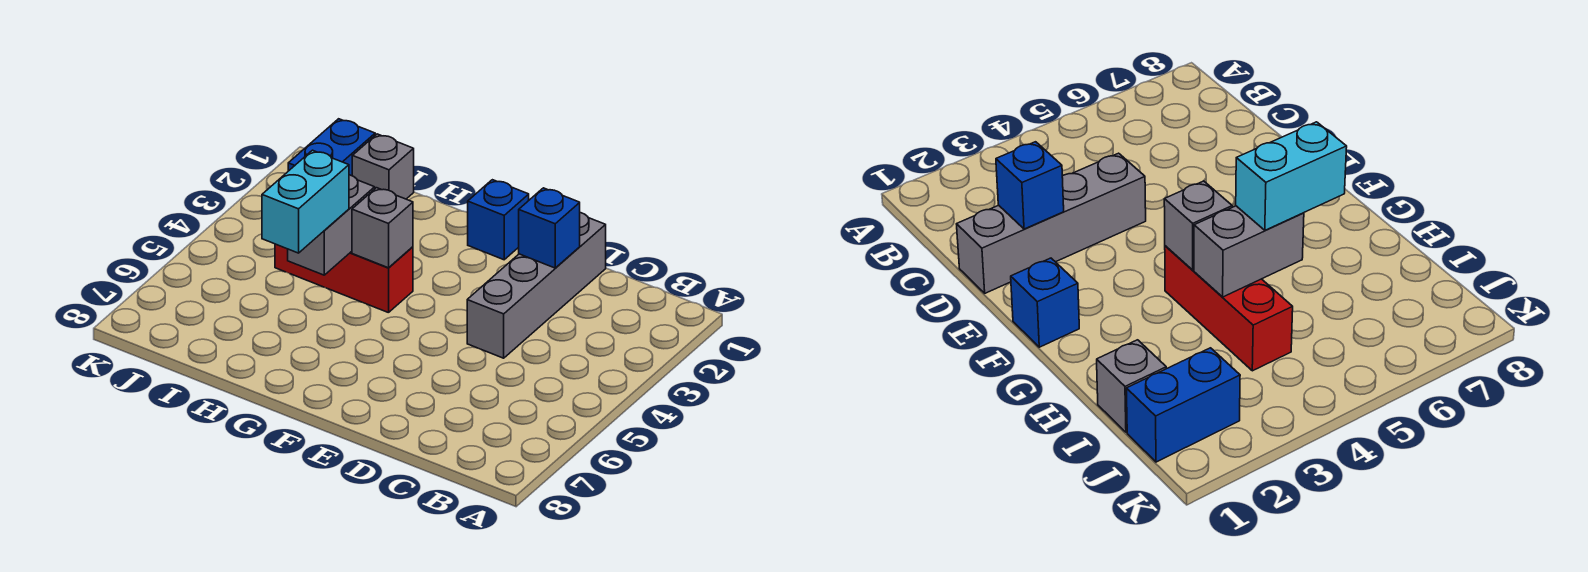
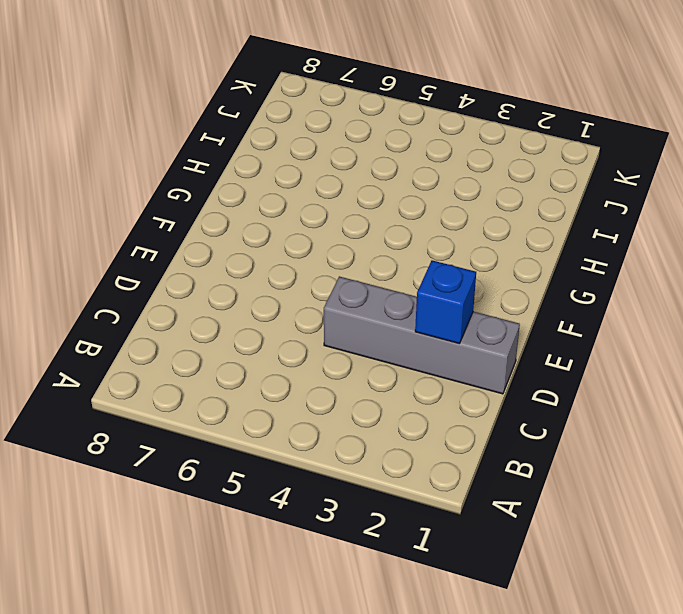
none -> blue 1x1 brick [468,180,529,260]
none -> red 1x3 brick [275,244,413,313]

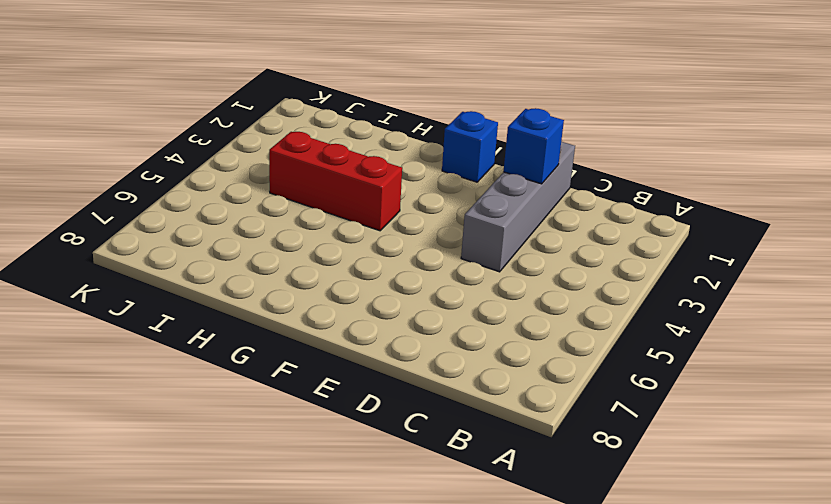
none -> grey 1x1 brick [352,134,414,199]
none -> blue 1x2 brick [288,119,375,176]

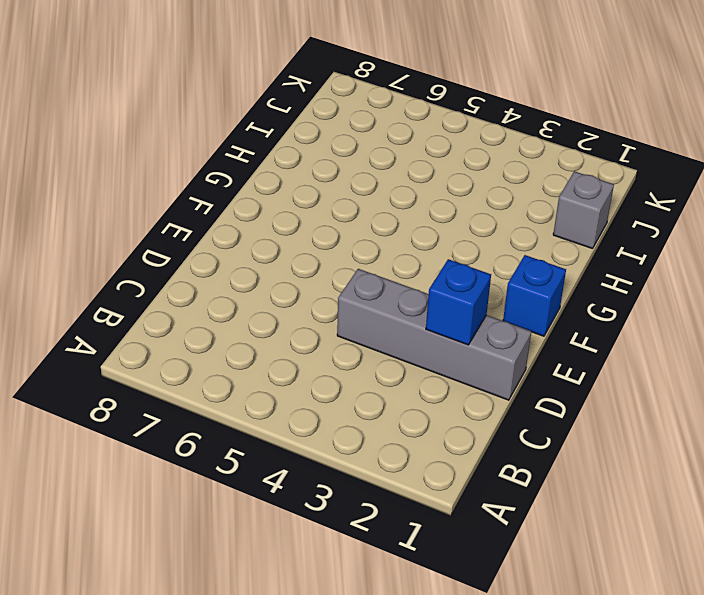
none -> red 1x3 brick [275,244,413,313]
none -> blue 1x2 brick [288,119,375,176]

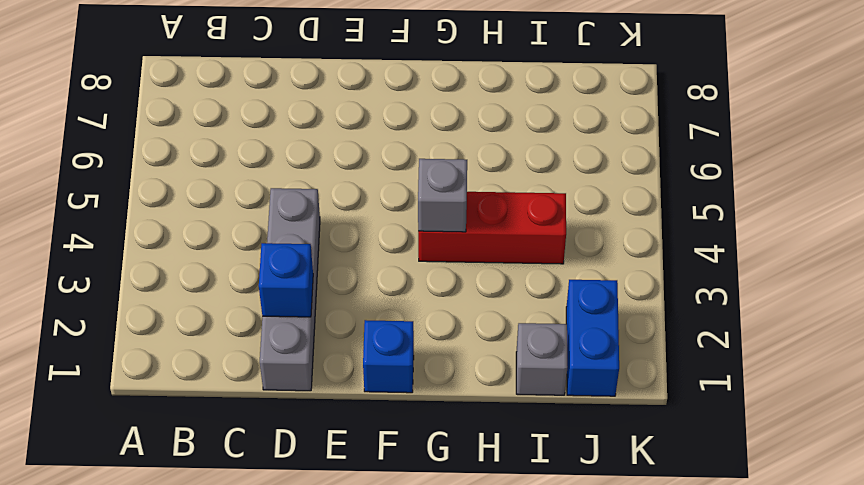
none -> grey 1x2 brick [288,175,375,275]
none -> cyan 1x2 brick [262,150,349,253]

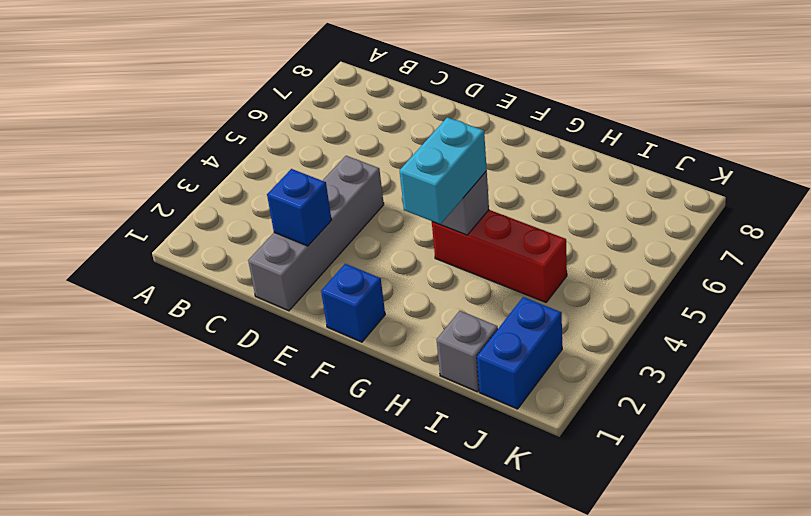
cyan 1x2 brick [399,117,487,224] -> cyan 1x2 brick moved to [262,150,349,253]
none -> grey 1x2 brick [288,175,375,275]

